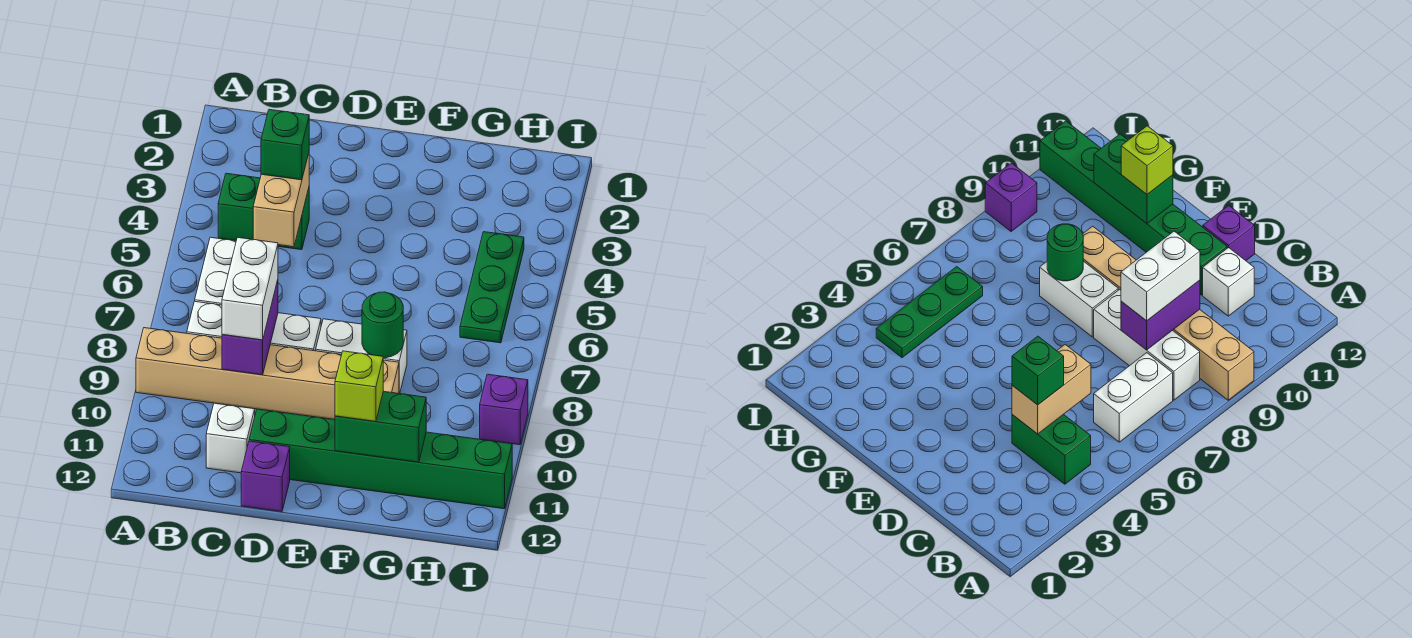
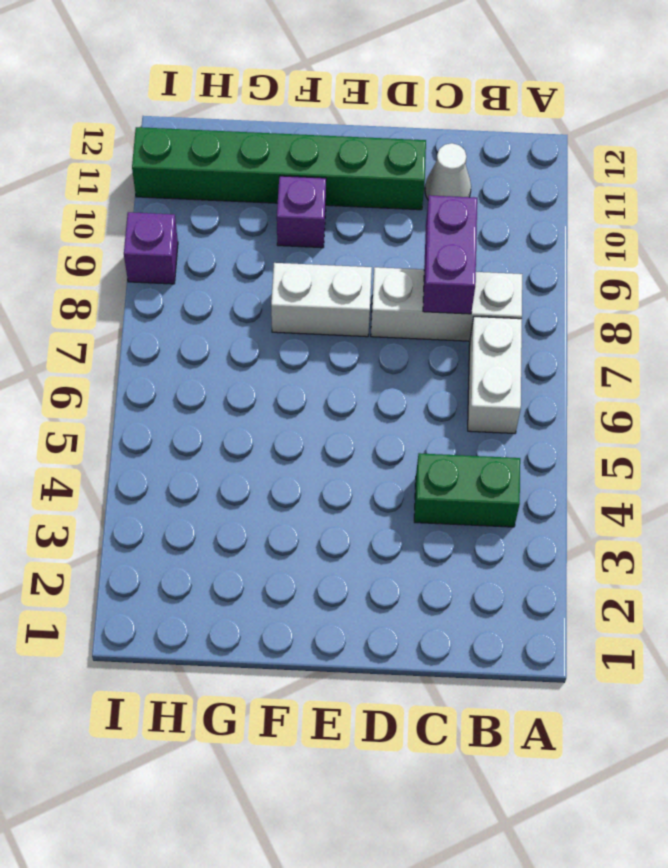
white 1x1 cone [425,143,471,199] -> white 1x1 brick [206,403,255,473]
purple 1x1 brick [277,176,326,248] -> purple 1x1 brick moved to [241,441,290,512]
none -> tan 1x6 brick [136,328,399,420]
none -> green 1x3 plate [460,232,524,343]
none -> tan 1x2 brick [253,153,309,247]

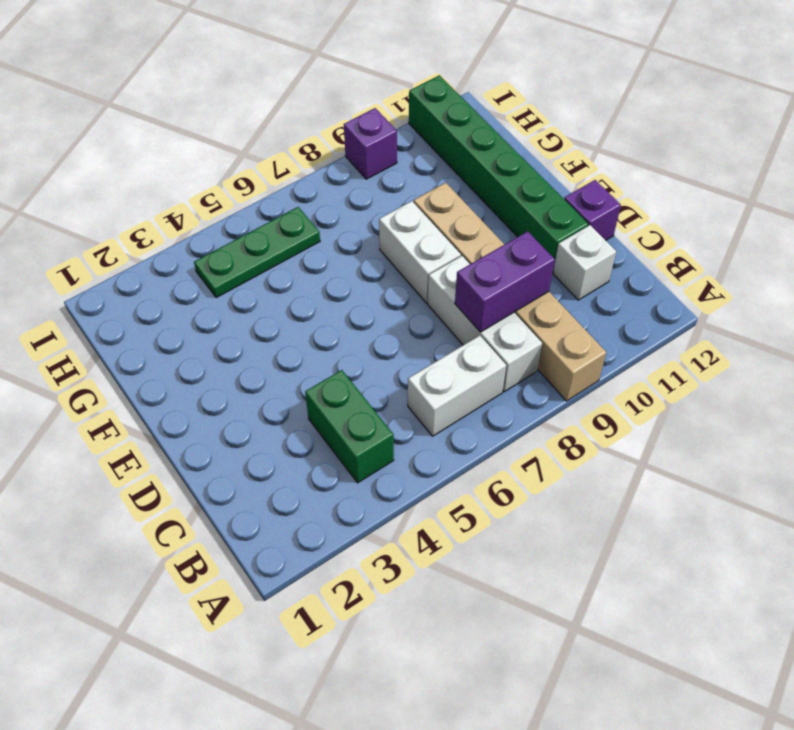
none -> tan 1x2 brick [253,153,309,247]
none -> green 1x1 round brick [362,292,403,358]
none -> green 1x2 brick [335,391,426,462]

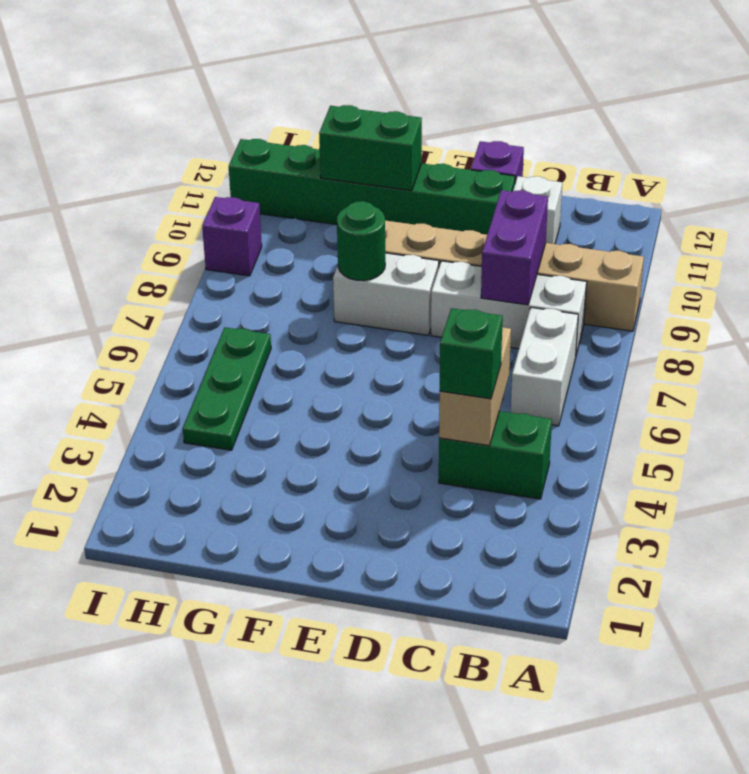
none -> white 1x2 brick [222,237,278,340]
none -> lime 1x1 brick [335,351,383,422]

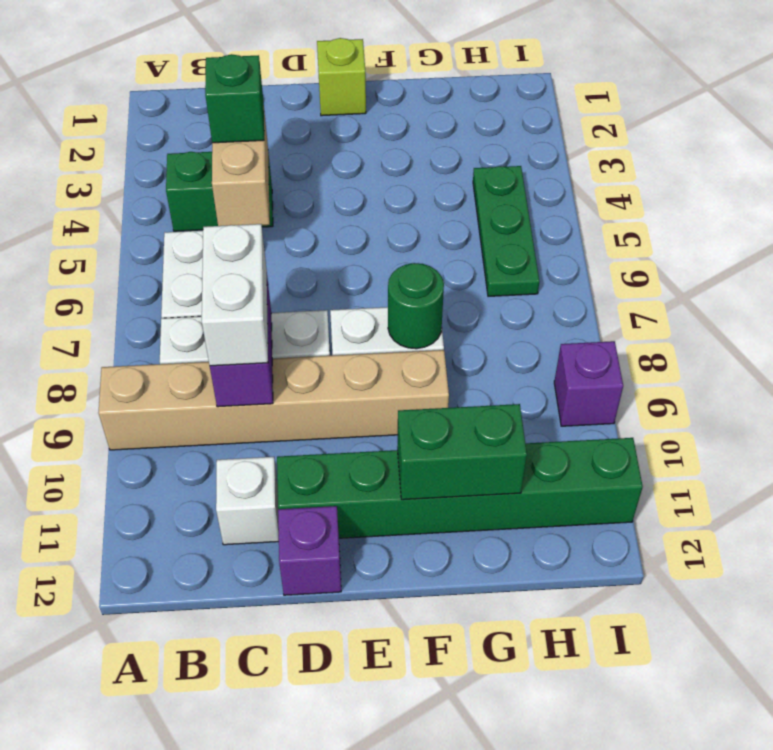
lime 1x1 brick [317,38,366,116] -> lime 1x1 brick moved to [335,351,383,422]

